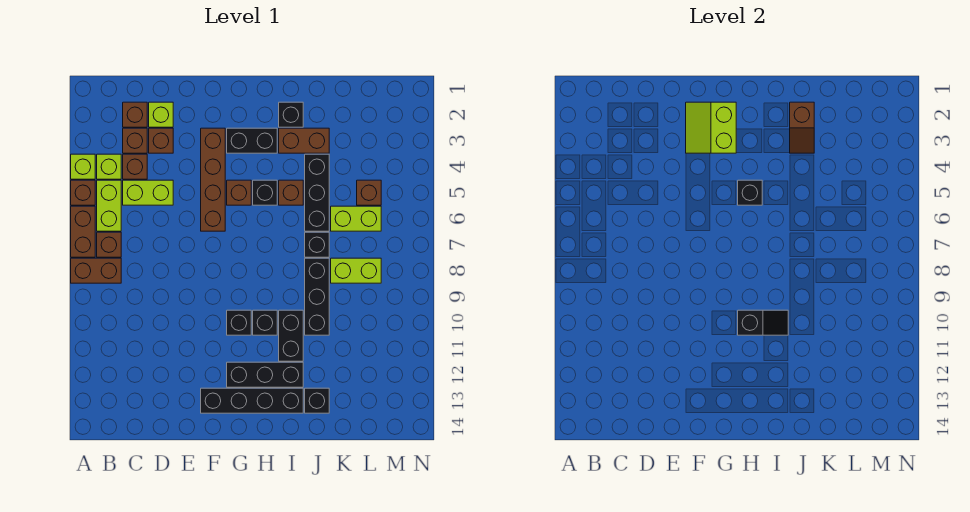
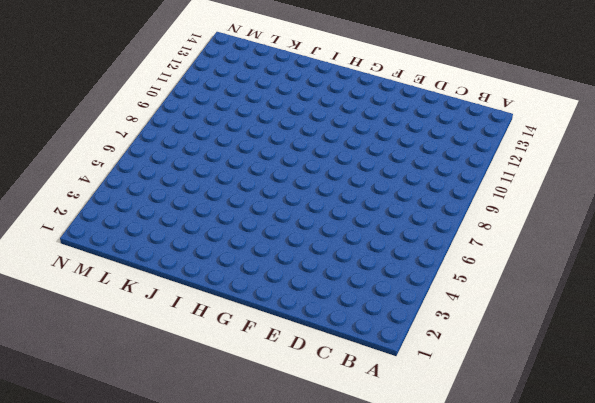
none -> lime 1x1 brick [71,154,95,179]
none -> brown 1x1 brick [71,180,95,205]
none -> brown 1x2 brick [71,206,95,257]
none -> brown 1x2 brick [71,258,121,283]

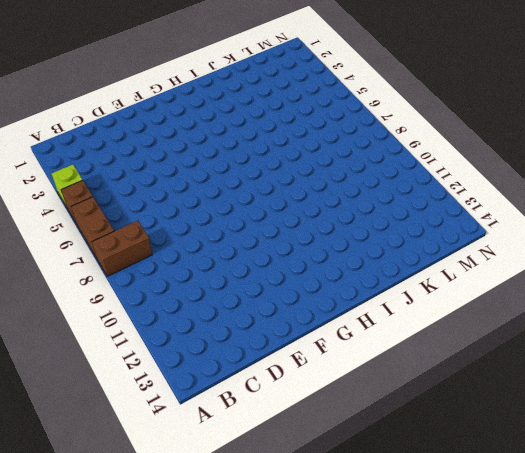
none -> lime 1x1 brick [97,154,121,179]
none -> lime 1x2 brick [97,180,121,231]
none -> brown 1x1 brick [97,232,121,257]
none -> brown 1x1 brick [123,102,147,127]

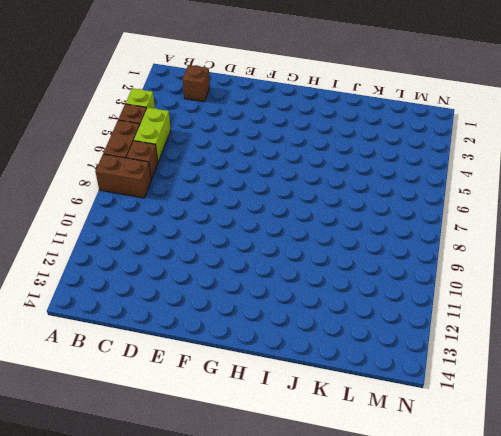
none -> lime 1x1 brick [97,154,121,179]
none -> brown 1x1 brick [123,128,147,153]
none -> brown 1x1 brick [123,154,147,179]
none -> lime 1x2 brick [123,180,173,205]

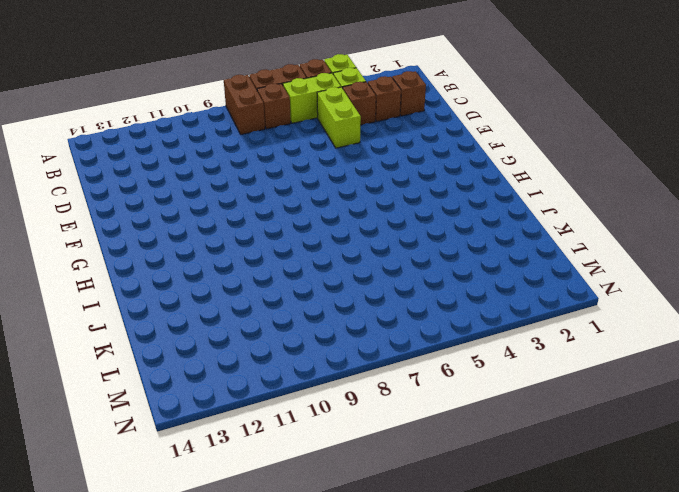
none -> lime 1x1 brick [149,102,173,127]
none -> brown 1x1 brick [149,128,173,153]
none -> brown 1x4 brick [201,128,225,231]
none -> black 1x4 brick [201,388,303,413]

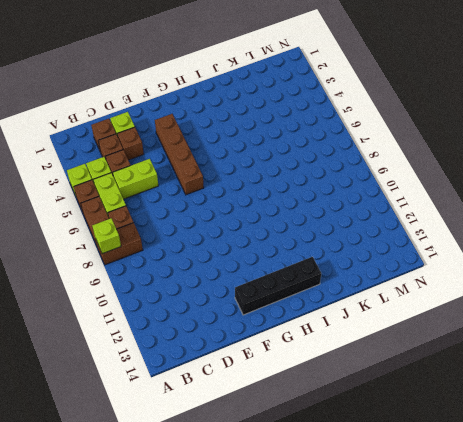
lime 1x1 brick [92,218,121,254] -> none
none -> black 1x2 brick [227,128,277,153]
none -> brown 1x1 brick [227,180,251,205]
none -> black 1x1 brick [227,310,251,335]
none -> black 1x3 brick [227,362,303,387]

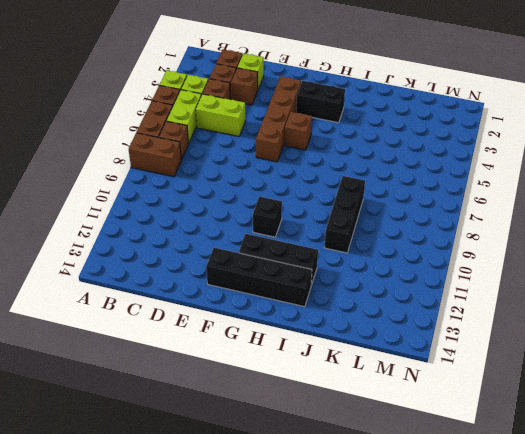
none -> black 1x1 brick [253,180,277,205]
none -> black 1x1 brick [253,310,277,335]
none -> black 1x1 brick [279,102,303,127]
none -> brown 1x2 brick [279,128,329,153]

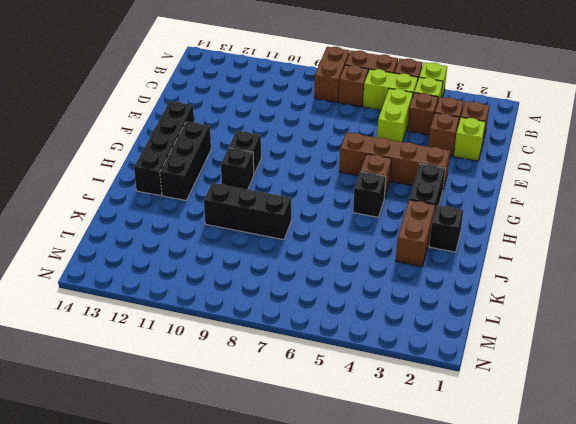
none -> brown 1x1 brick [279,180,303,205]
none -> black 1x2 brick [279,310,303,361]
none -> black 1x3 brick [305,154,329,231]
none -> black 1x1 brick [305,232,329,257]

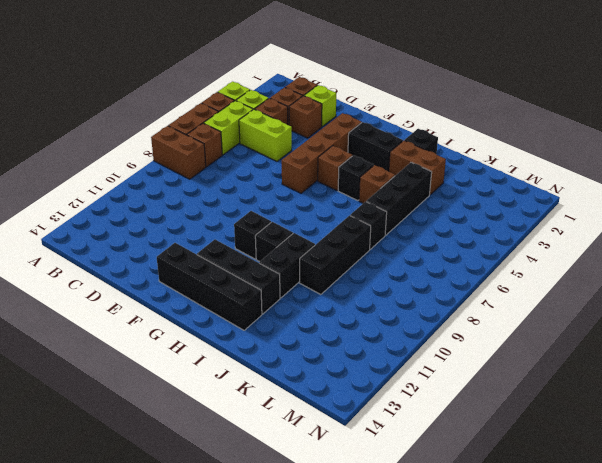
none -> black 1x1 brick [305,388,329,413]
none -> lime 1x2 brick [331,206,381,231]
none -> lime 1x2 brick [331,258,381,283]
none -> brown 1x1 brick [357,180,381,205]

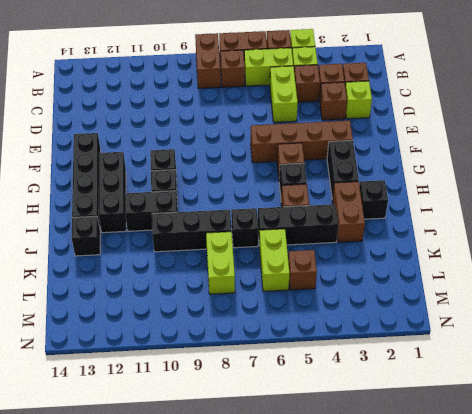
none -> lime 2x2 slope [686,102,736,153]
none -> black 1x1 brick [738,180,762,205]
none -> black 1x2 slope [738,310,788,335]
none -> brown 1x2 slope [790,102,814,153]

